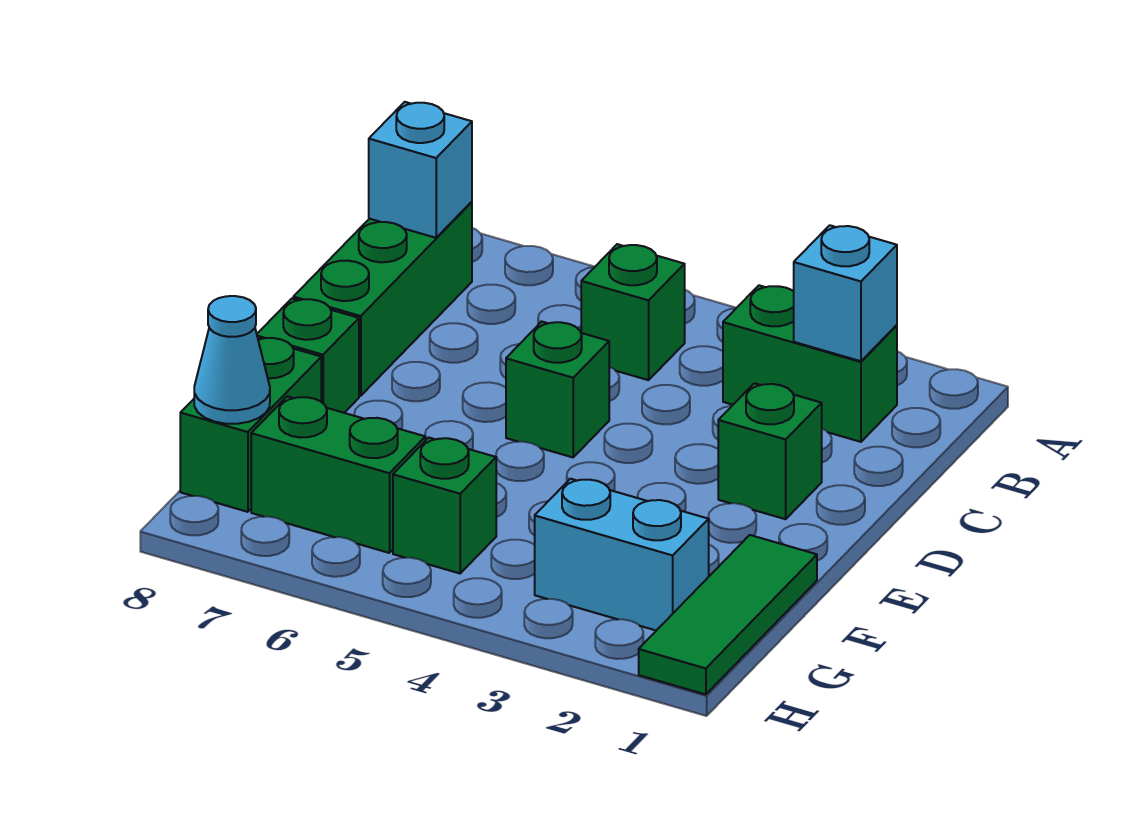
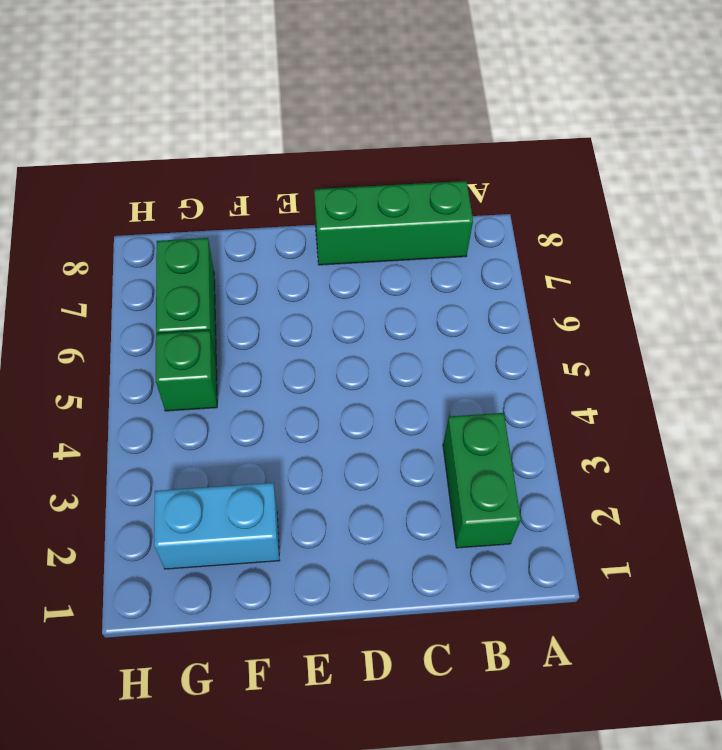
cyan 1x2 brick [154,483,280,569] -> cyan 1x2 brick turned to [535,479,709,631]
none -> green 1x1 brick [581,244,685,380]
none -> green 1x1 brick [718,383,822,519]
none -> green 1x1 brick [506,322,609,457]

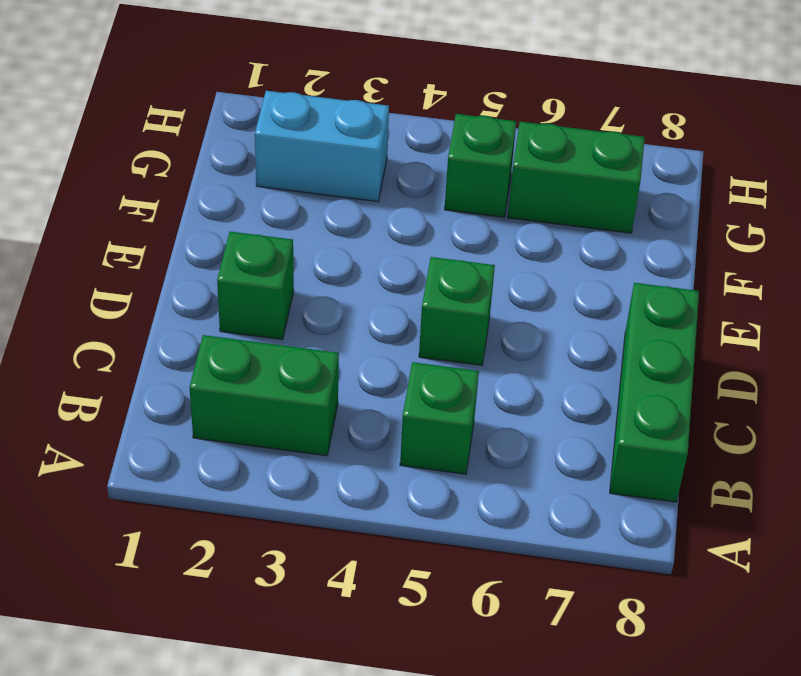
none -> green 1x1 brick [257,299,359,413]
none -> green 1x3 tile [639,535,817,695]
none -> green 1x2 brick [180,338,321,512]

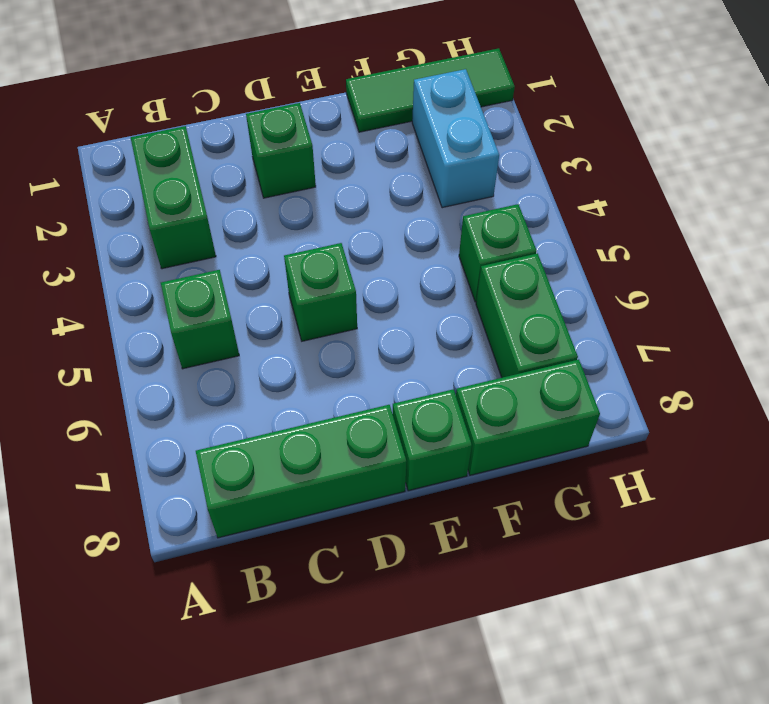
none -> cyan 1x1 brick [794,225,897,361]
none -> cyan 1x1 brick [369,102,472,238]
none -> cyan 1x1 cone [194,296,270,424]

